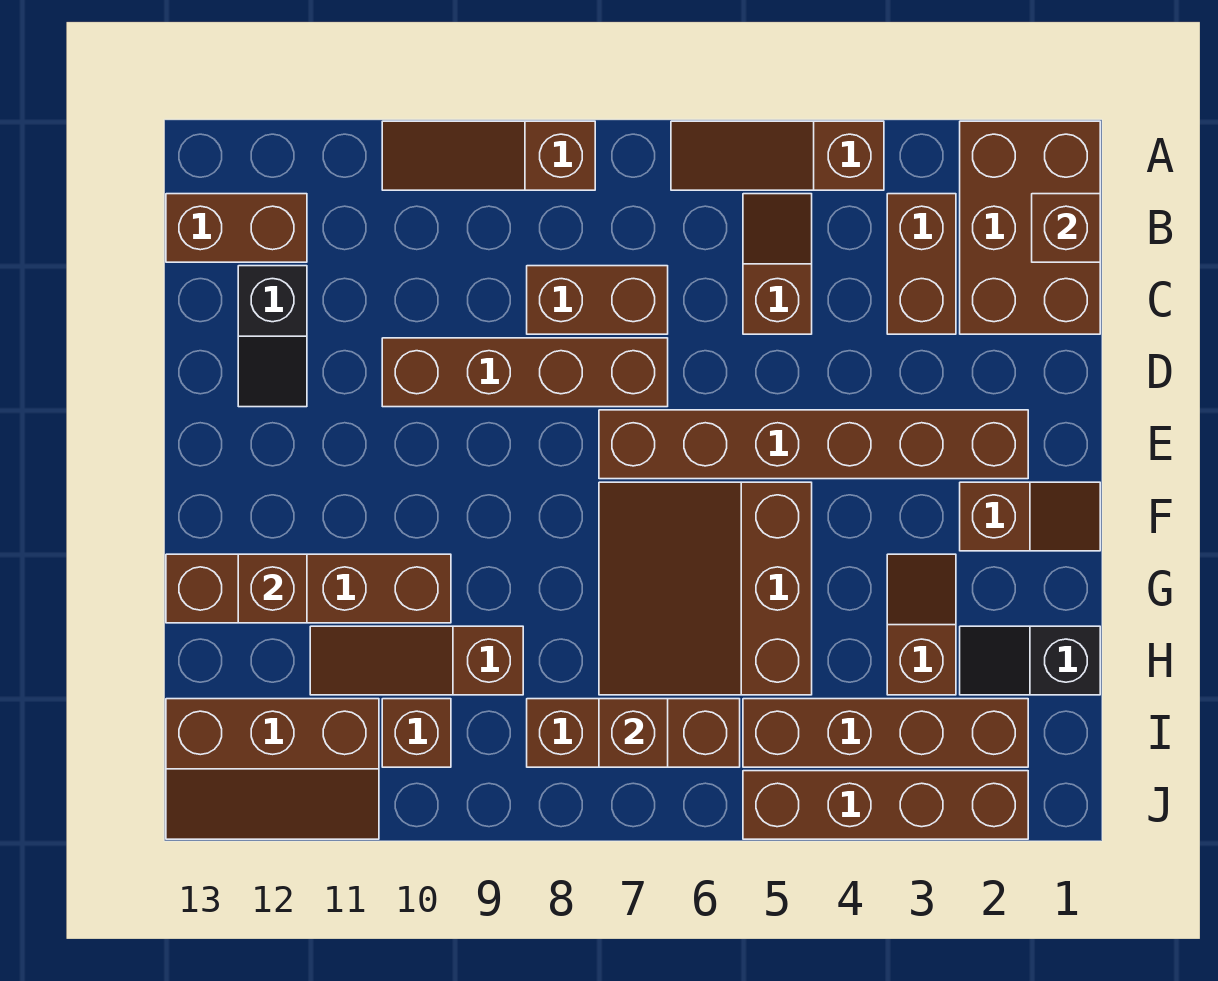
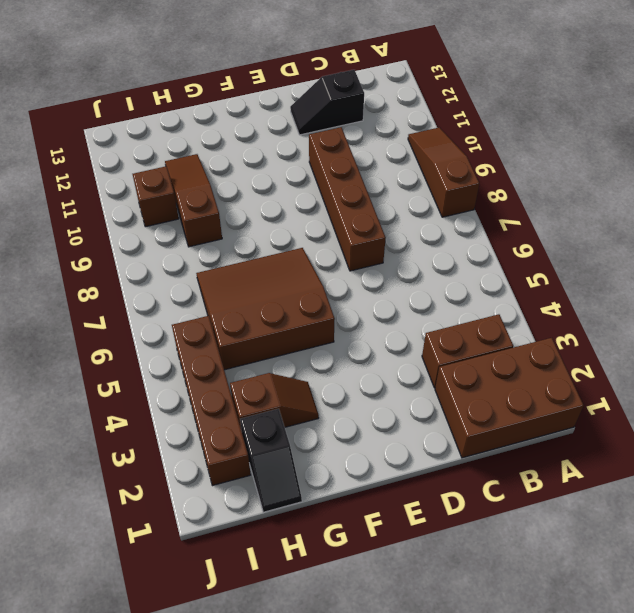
black 1x2 slope [240,409,302,512] -> black 1x2 slope turned to [960,626,1100,695]
none -> brown 1x3 slope [671,121,884,190]
none -> brown 1x2 slope [743,194,812,334]
none -> brown 1x2 brick [166,194,307,262]

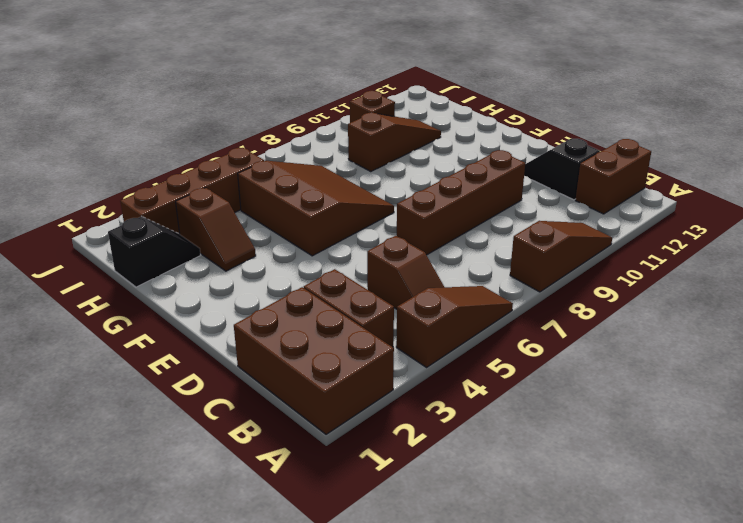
none -> brown 1x2 brick [527,266,668,334]
none -> brown 1x6 brick [599,410,1028,479]
none -> brown 1x2 slope [960,482,1100,551]

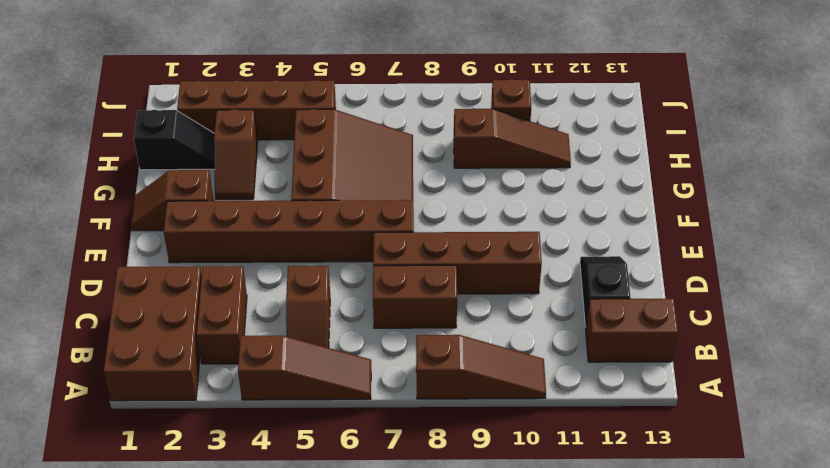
none -> brown 1x4 brick [166,554,451,623]
none -> brown 1x3 brick [527,699,740,767]
none -> brown 2x3 slope [166,699,379,839]

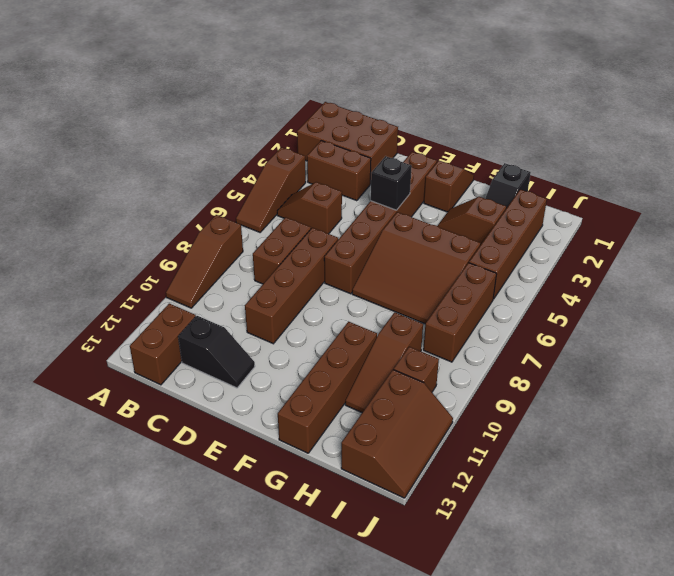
black 1x1 brick [371,156,412,210] -> none
none -> brown 1x4 brick [743,771,1028,839]
none -> brown 1x1 brick [1032,194,1100,262]
none -> brown 1x1 brick [238,554,307,623]

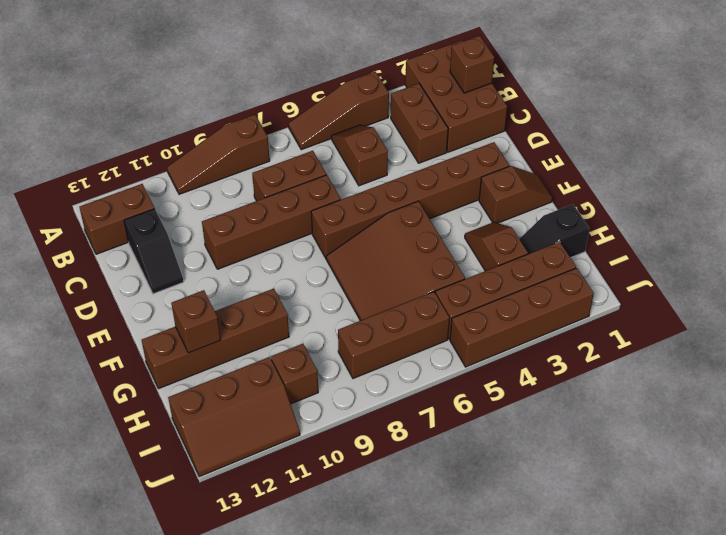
none -> brown 1x3 slope [310,626,523,695]
none -> brown 1x1 brick [599,699,668,767]

